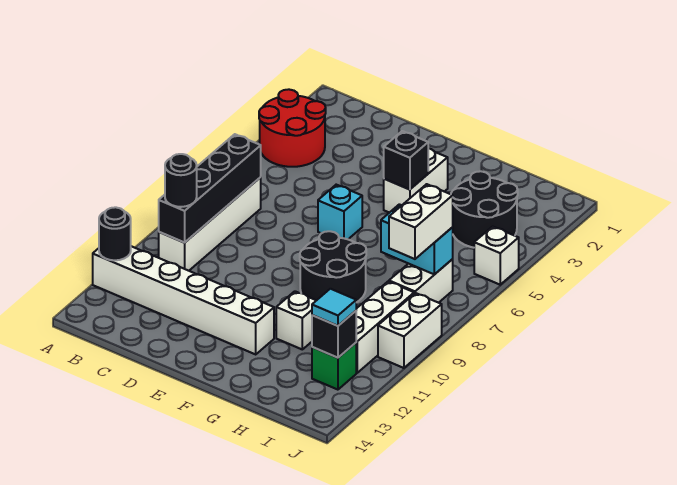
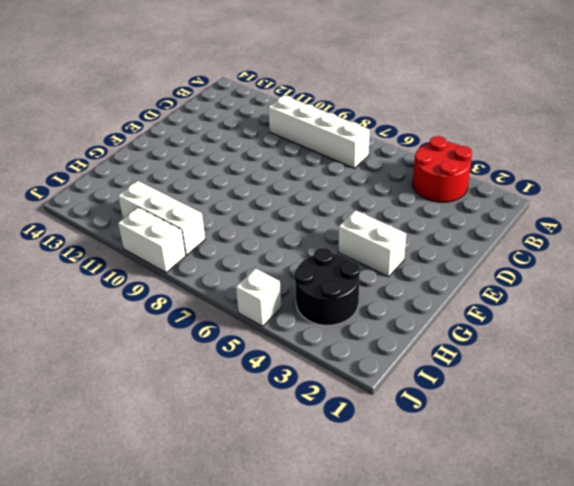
none -> white 1x6 brick [93,246,274,354]
none -> cyan 1x1 brick [318,185,362,239]
none -> black 2x2 round brick [300,231,366,303]

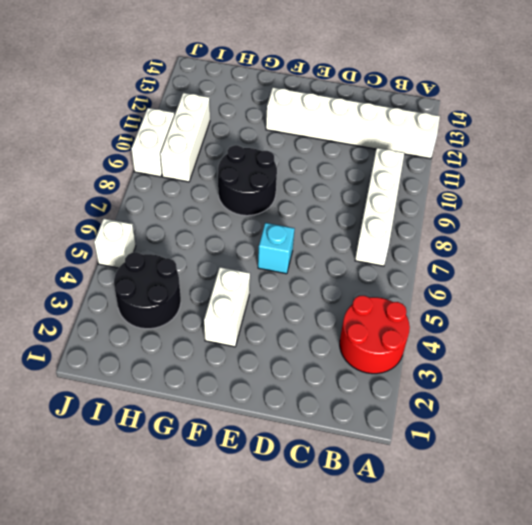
none -> white 1x1 brick [276,291,316,349]
none -> white 1x2 brick [389,259,453,303]
none -> green 1x1 brick [312,343,356,390]

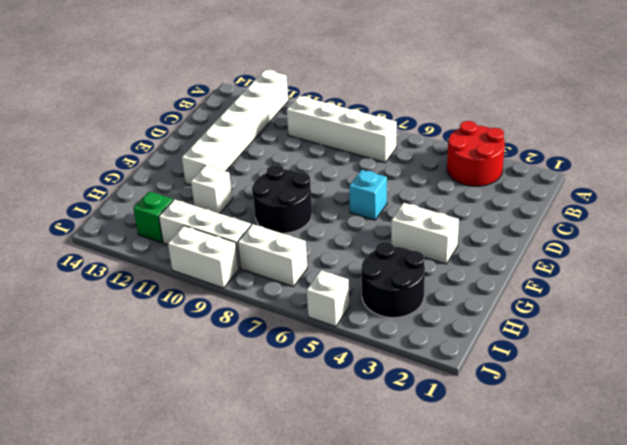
none -> black 1x1 round brick [99,207,131,260]
none -> black 1x4 brick [159,134,261,243]
none -> black 1x1 brick [384,131,428,189]

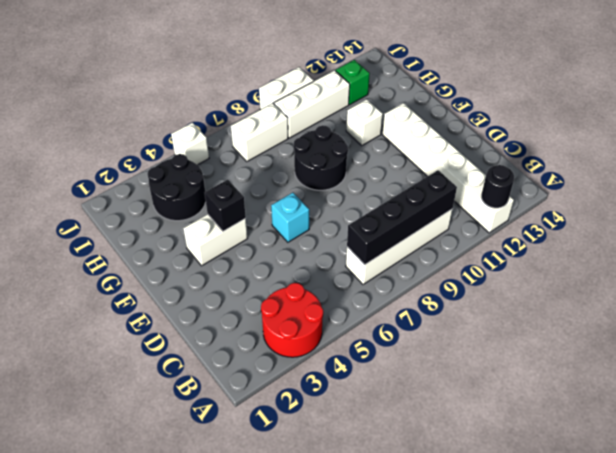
none -> cyan 1x2 brick [381,204,453,274]
none -> black 1x1 brick [312,311,356,358]
none -> black 1x1 round brick [165,154,197,207]

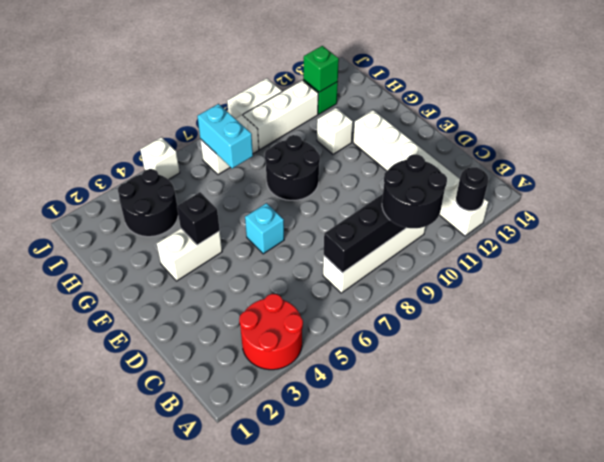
black 2x2 round brick [382,154,447,228] -> black 1x1 round brick [165,154,197,207]
green 1x1 brick [303,46,339,92] -> black 1x1 brick [312,311,356,358]
none -> white 1x2 brick [389,184,453,259]
none -> cyan 1x1 tile [312,289,356,326]

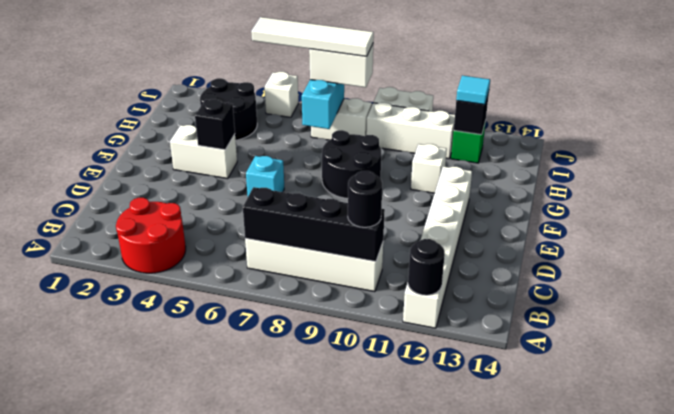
white 1x4 tile [251,17,374,56] -> none

